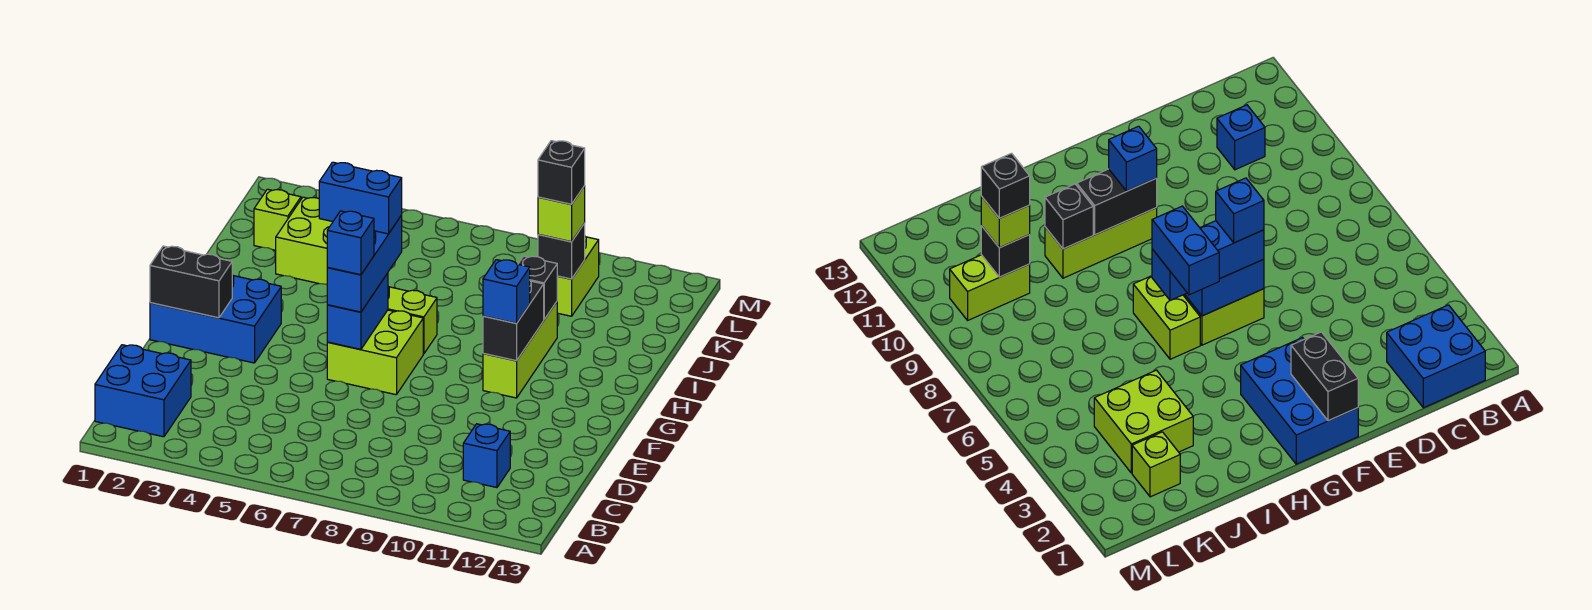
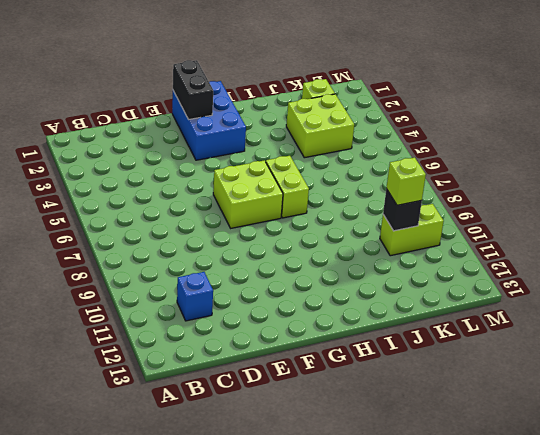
none -> blue 2x2 brick [95,345,191,437]
none -> lime 1x3 brick [483,302,557,398]
none -> blue 1x2 brick [327,273,388,349]

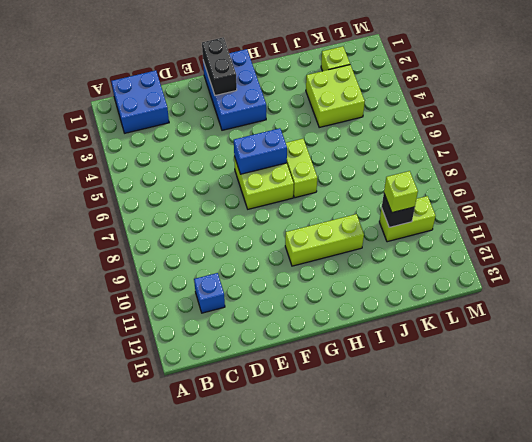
none -> black 1x2 brick [483,281,544,361]
none -> black 1x1 brick [518,256,557,319]
none -> blue 1x3 brick [327,215,402,312]

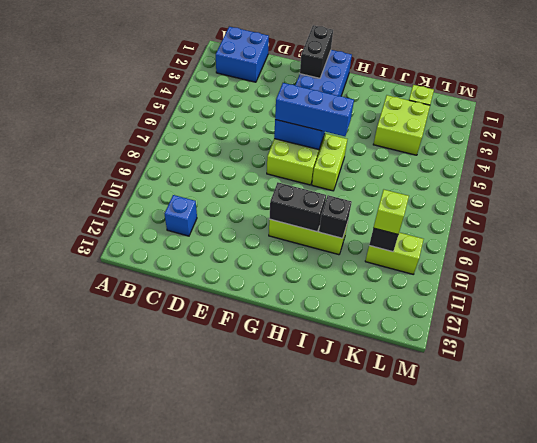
none -> blue 1x1 brick [483,260,530,323]
none -> blue 1x1 brick [327,211,374,275]
none -> blue 1x2 brick [319,162,402,234]

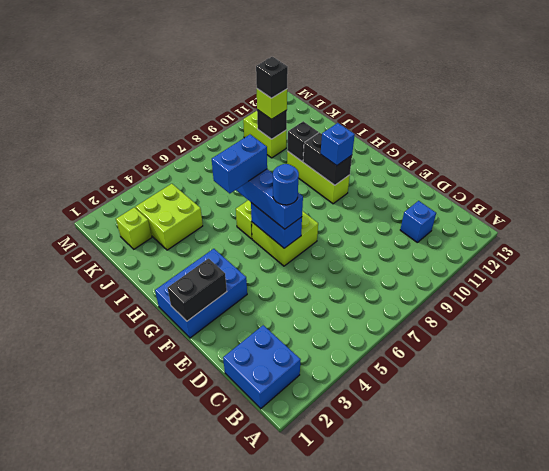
blue 1x1 round brick [273,164,299,205] -> blue 1x1 brick [327,211,374,275]

